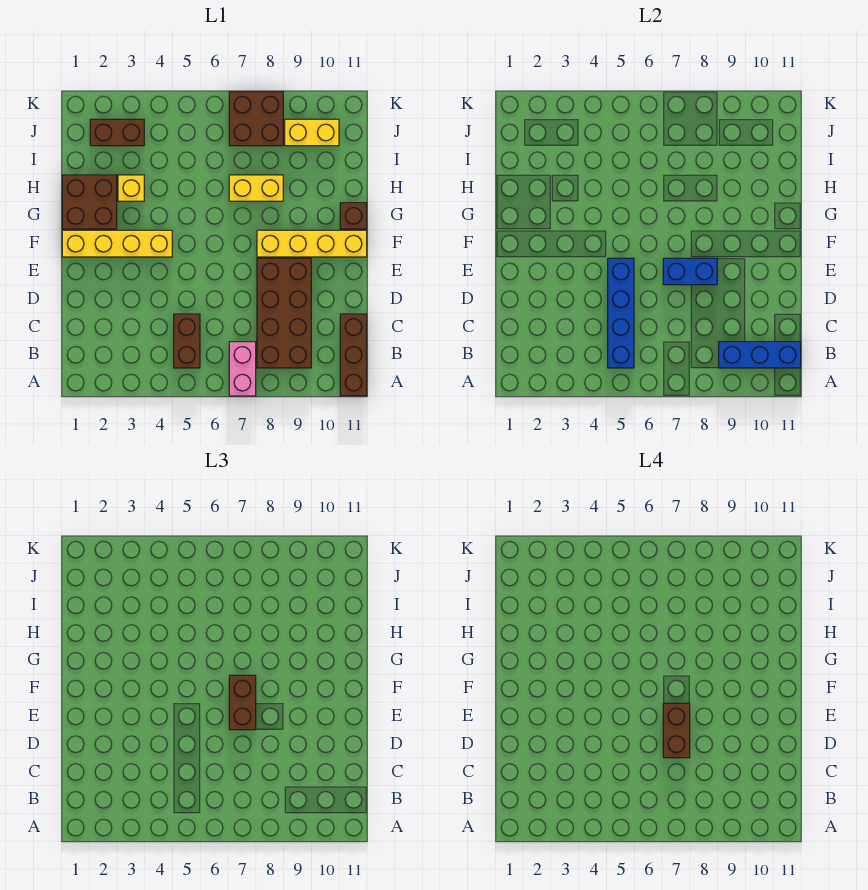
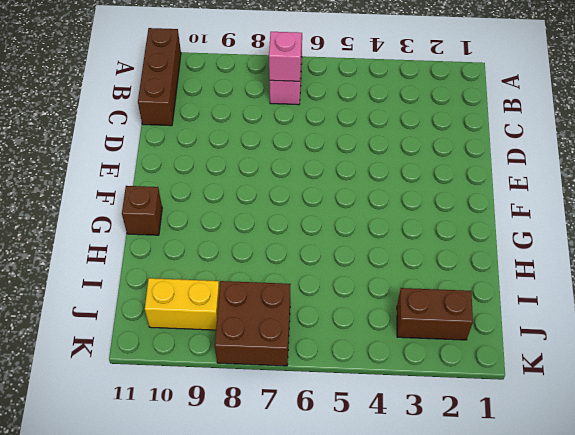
pink 1x1 brick [269,32,302,81] -> none
none -> brown 1x2 brick [174,314,200,368]
none -> brown 2x4 brick [257,258,311,368]
none -> yellow 1x4 brick [62,230,172,257]

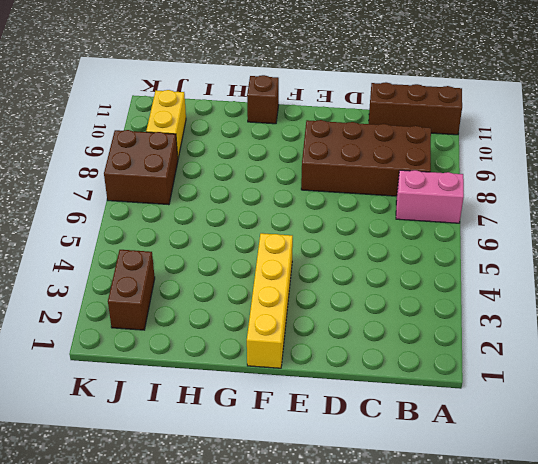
none -> brown 1x2 brick [174,314,200,368]
none -> yellow 1x4 brick [257,230,367,257]
none -> brown 2x2 brick [62,175,117,229]

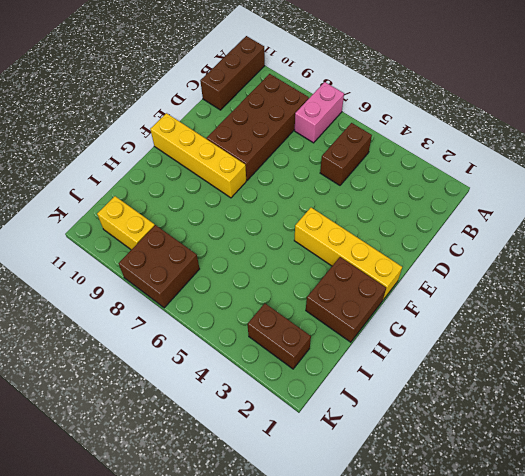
none -> brown 1x1 brick [340,203,367,229]
none -> yellow 1x1 brick [118,175,144,201]
none -> yellow 1x2 brick [229,175,283,201]

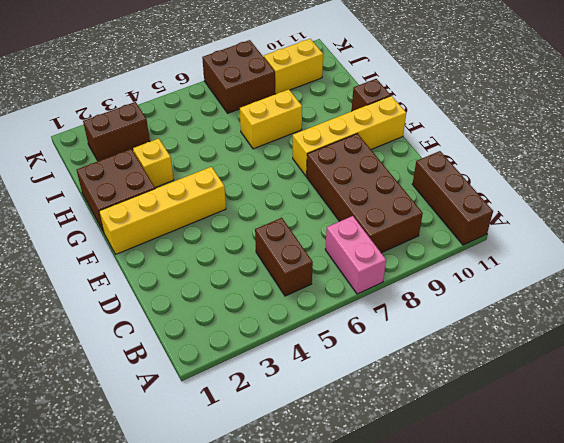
none -> blue 1x4 brick [608,258,634,368]
none -> blue 1x3 brick [719,342,801,368]
none -> blue 1x2 brick [663,258,717,285]

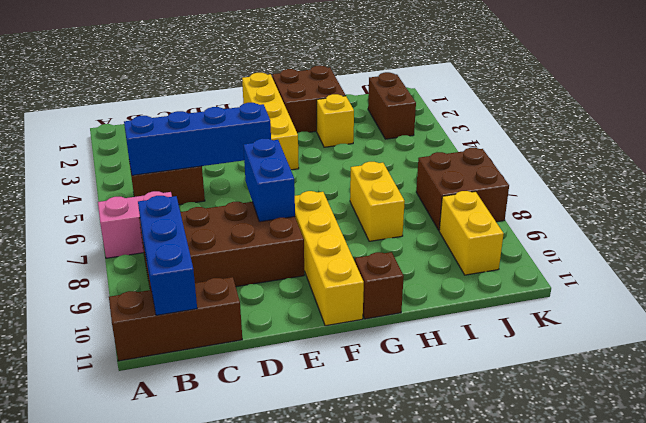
none -> brown 1x2 brick [229,675,256,730]
none -> brown 1x2 brick [663,703,690,758]

